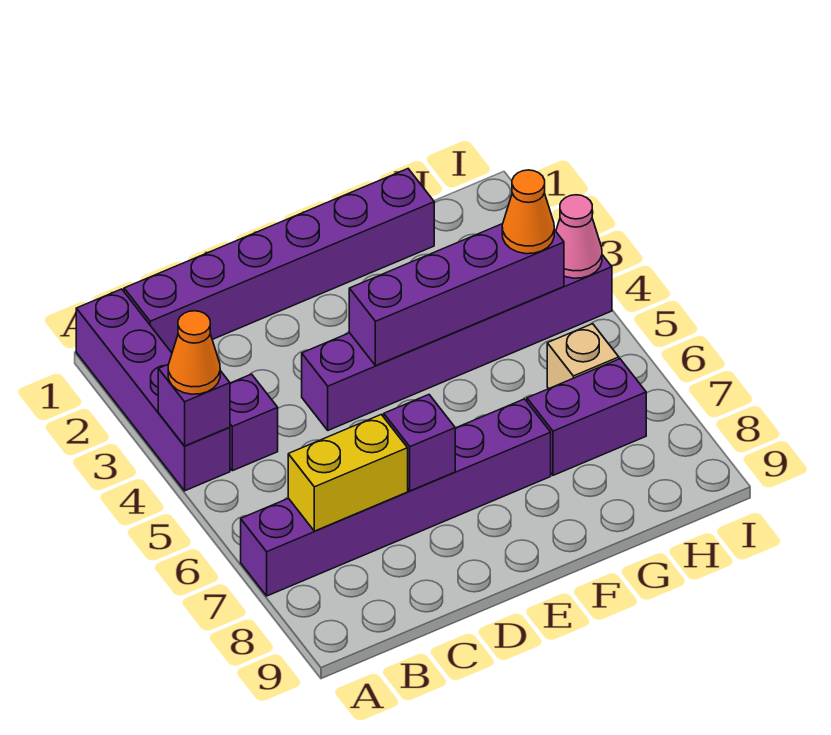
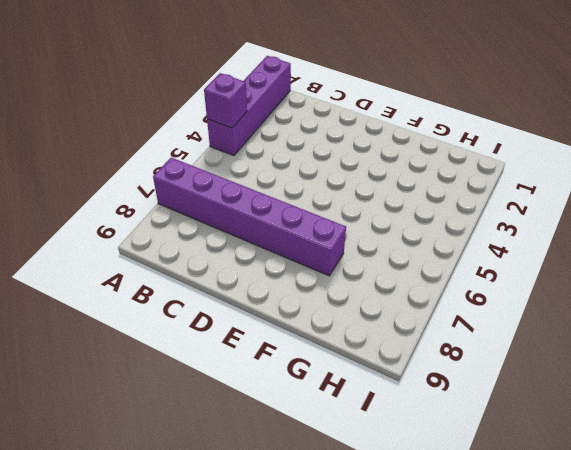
none -> purple 1x6 brick [124,169,434,353]
none -> purple 1x1 brick [230,374,278,471]
none -> purple 1x6 brick [302,255,612,430]

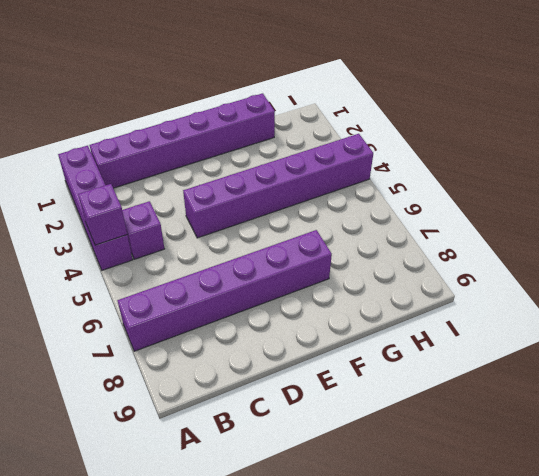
none -> purple 1x2 brick [527,359,646,475]
none -> tan 1x1 brick [547,324,619,389]
none -> yellow 1x2 brick [288,414,408,531]

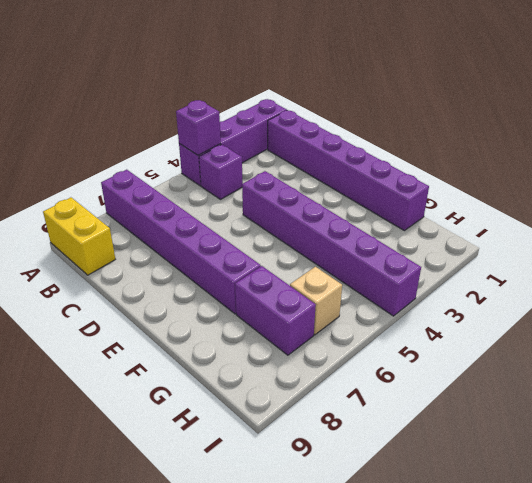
yellow 1x2 brick [43,198,115,275] -> yellow 1x2 brick moved to [288,414,408,531]
none -> purple 1x1 brick [384,395,455,491]
none -> purple 1x4 brick [349,224,564,366]
none -> pink 1x1 cone [556,195,602,278]

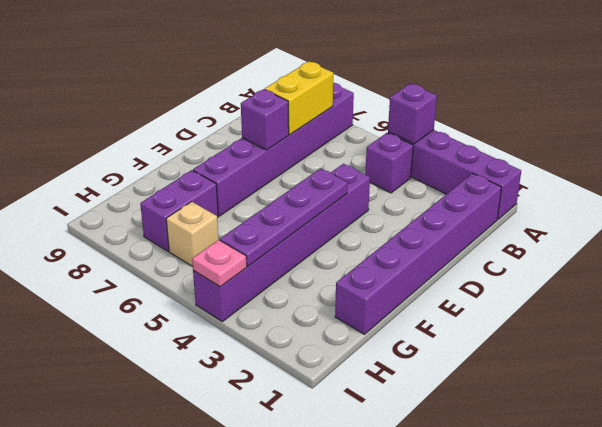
purple 1x4 plate [220,168,348,266] -> purple 1x4 brick [349,224,564,366]
pink 1x1 plate [192,240,247,287] -> pink 1x1 cone [556,195,602,278]
none -> orange 1x1 cone [168,311,220,394]
none -> orange 1x1 cone [502,170,554,254]

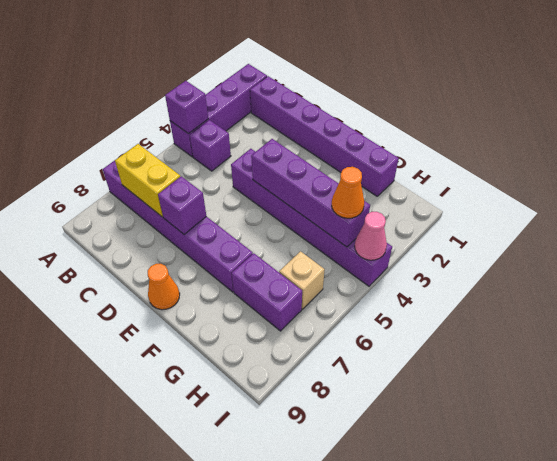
orange 1x1 cone [148,264,180,310] -> orange 1x1 cone moved to [168,311,220,394]

